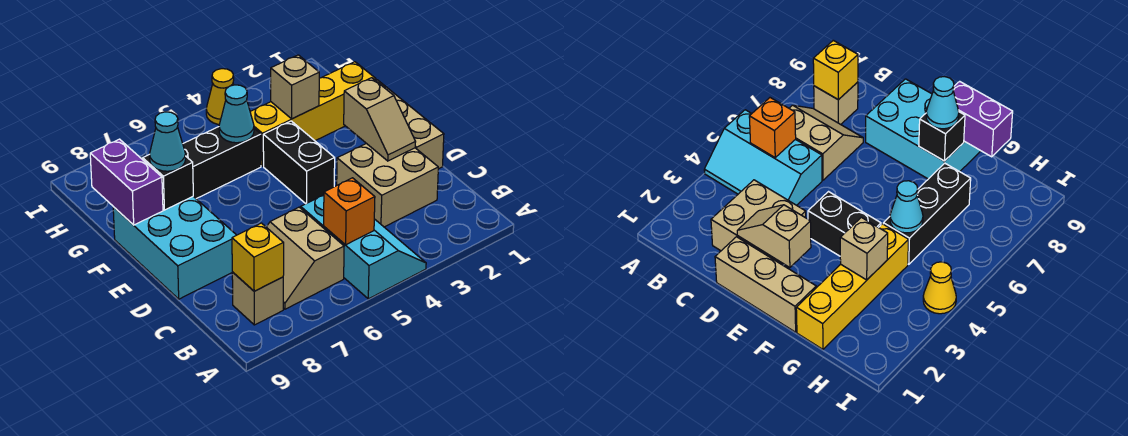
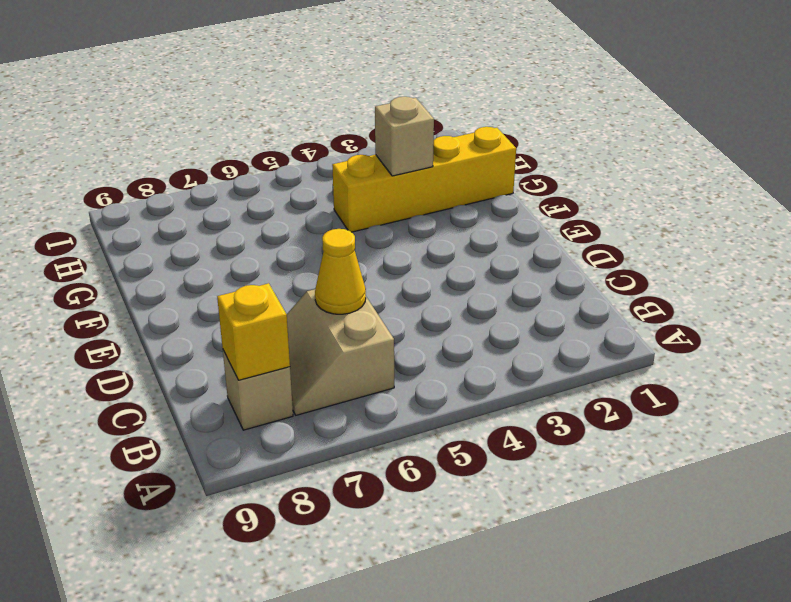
yellow 1x1 cone [315,229,366,314] -> yellow 1x1 cone moved to [206,69,234,125]
none -> cyan 2x3 slope [301,195,426,299]
none -> tan 2x2 brick [337,143,438,227]
none -> tan 1x3 brick [375,80,444,169]

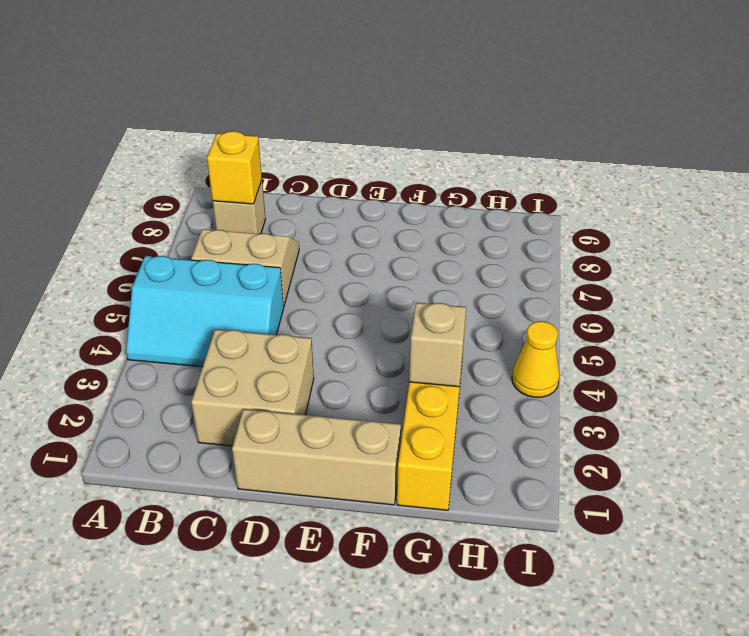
none -> cyan 2x3 brick [113,197,236,299]
none -> black 1x2 brick [263,121,335,204]
none -> black 1x3 brick [183,127,261,199]

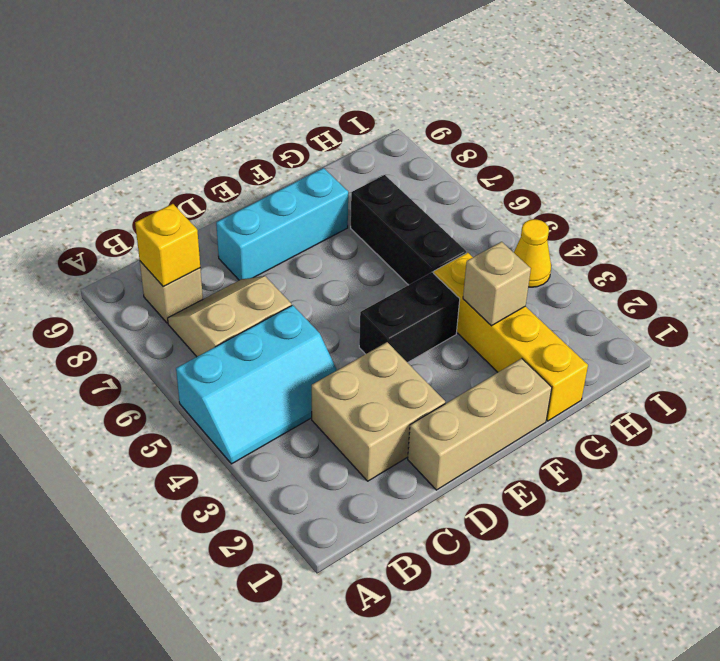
cyan 1x3 brick [216,168,348,280] -> cyan 2x3 brick [113,197,236,299]
none -> orange 1x1 brick [324,178,375,245]
none -> tan 1x2 slope [344,78,415,161]
none -> black 1x1 brick [143,154,193,210]

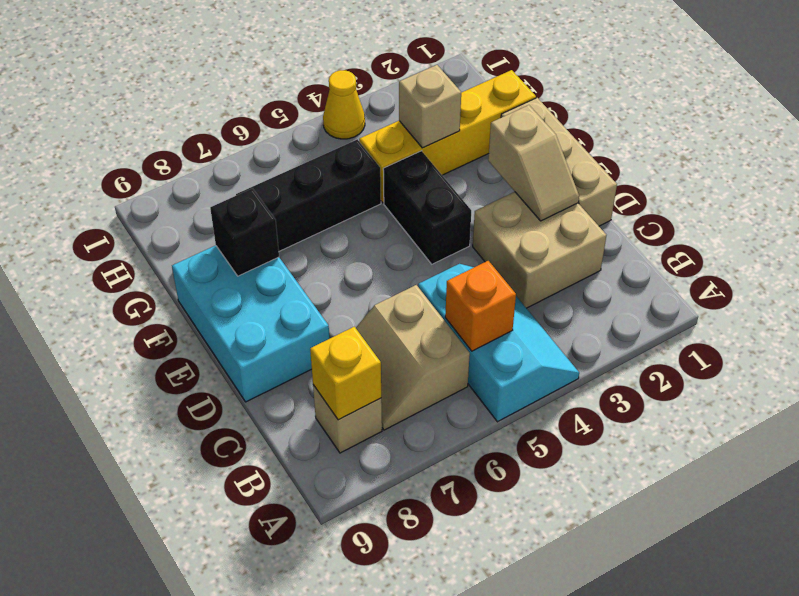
none -> purple 1x2 brick [90,139,163,225]
none -> cyan 1x1 cone [219,85,254,143]
none -> cyan 1x1 cone [150,112,186,171]

